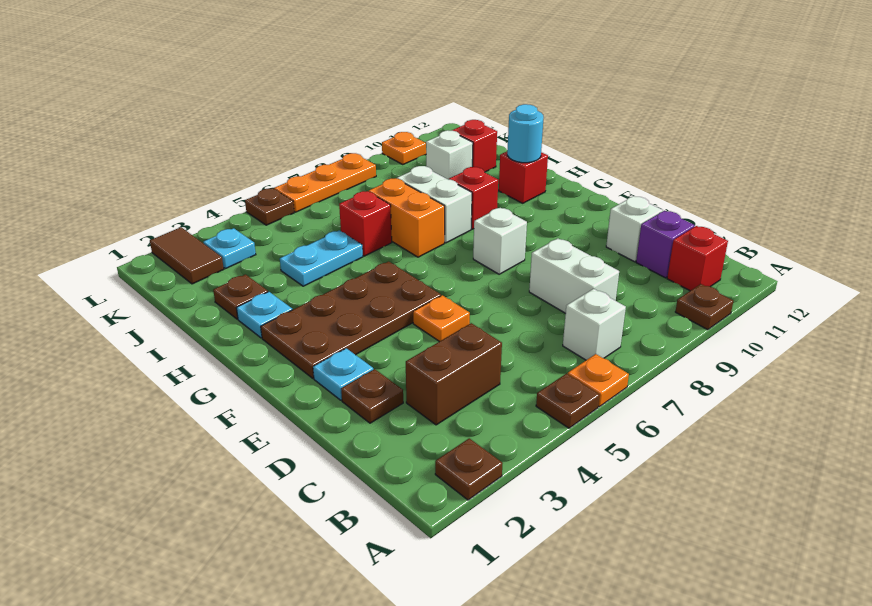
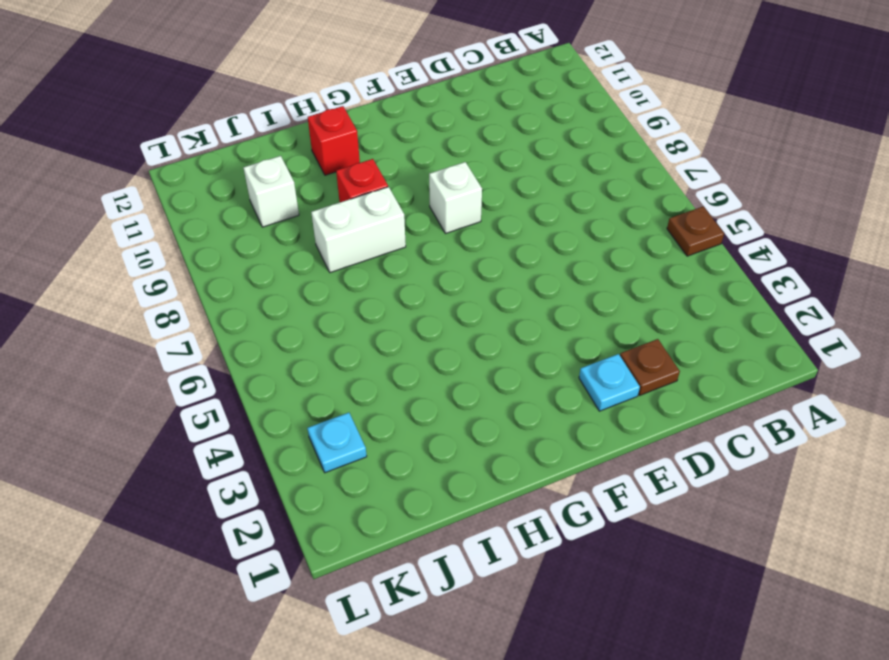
none -> brown 1x1 plate [435,438,503,500]
none -> orange 1x1 plate [568,354,629,407]
none -> brown 1x1 plate [675,284,733,330]
none -> white 1x1 brick [563,289,626,360]

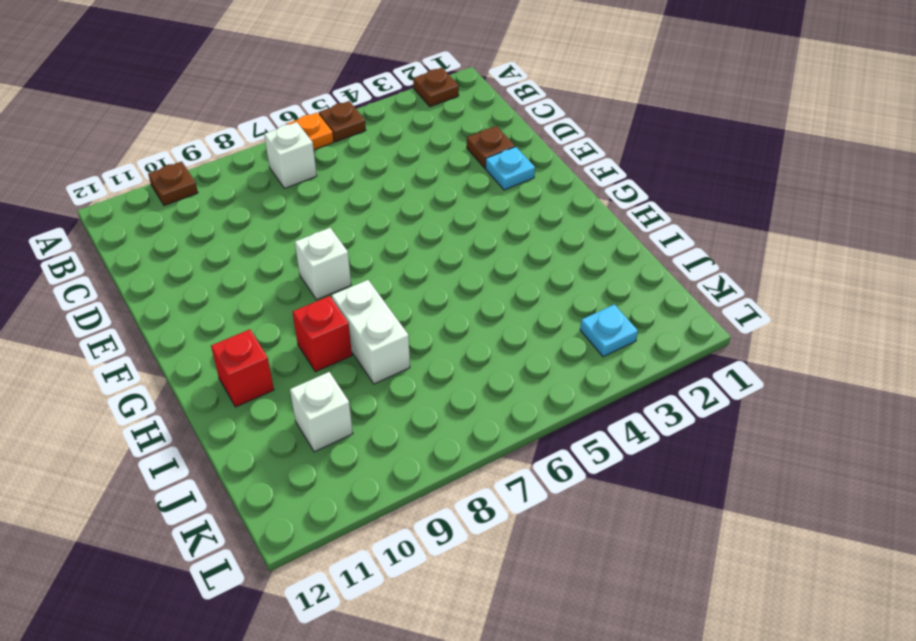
none -> red 1x1 brick [667,226,728,291]
none -> brown 1x2 brick [406,323,502,425]
none -> white 1x2 brick [529,238,619,313]
none -> purple 1x1 brick [636,211,695,278]

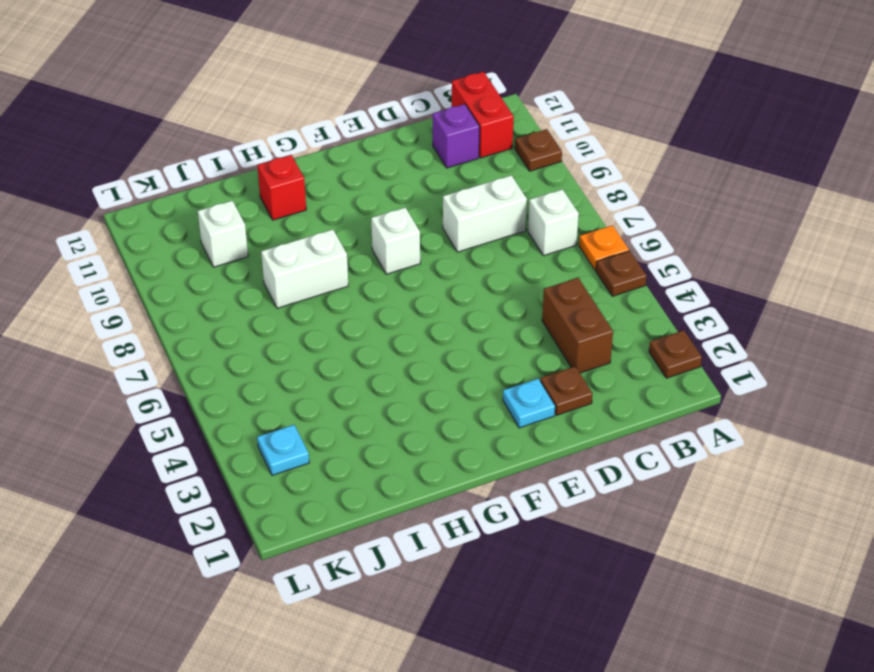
red 1x2 brick [452,72,514,158] -> red 1x1 brick [667,226,728,291]
none -> white 1x1 brick [606,196,663,262]
none -> orange 1x1 plate [413,295,470,342]
none -> brown 2x4 plate [261,261,441,378]
none -> cyan 1x1 plate [237,292,292,338]

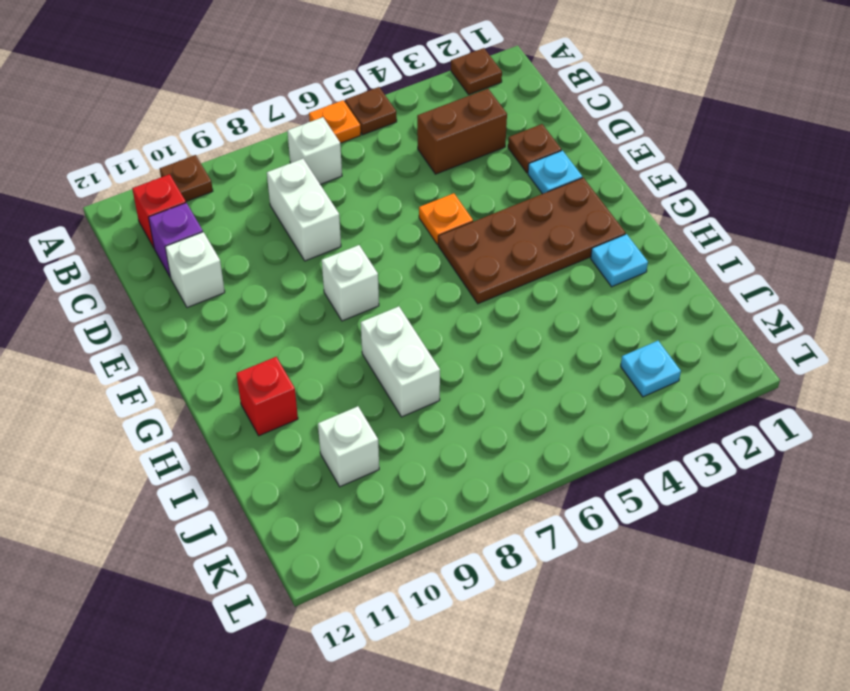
none -> orange 1x2 brick [369,178,445,257]
none -> red 1x1 brick [449,167,498,229]
none -> brown 1x1 plate [213,274,268,319]
none -> cyan 1x2 plate [280,230,363,286]

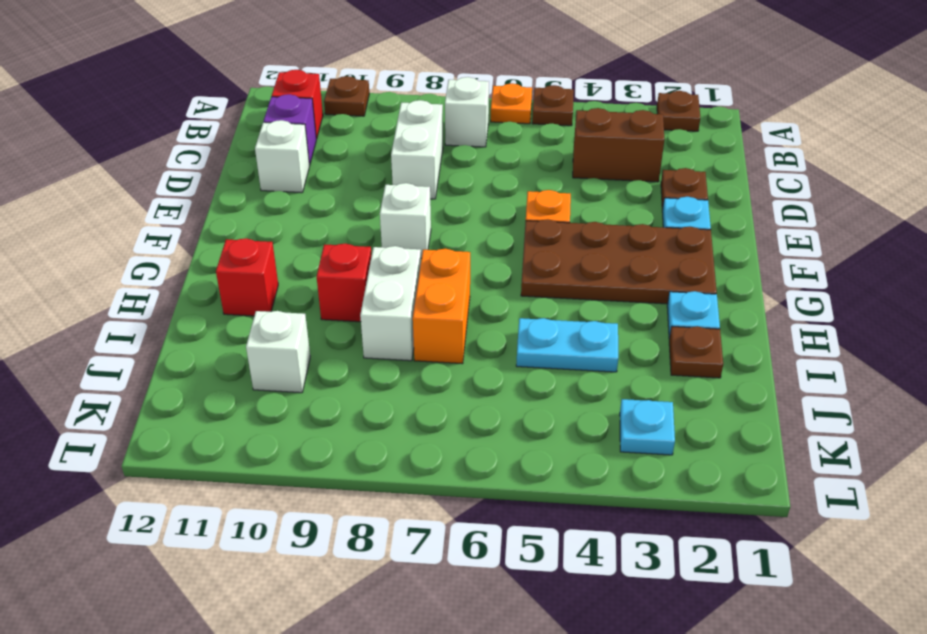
none -> red 1x1 brick [339,191,392,256]
none -> red 1x1 brick [452,120,497,172]
none -> brown 1x2 tile [150,227,224,284]
none -> brown 1x1 plate [245,189,294,225]

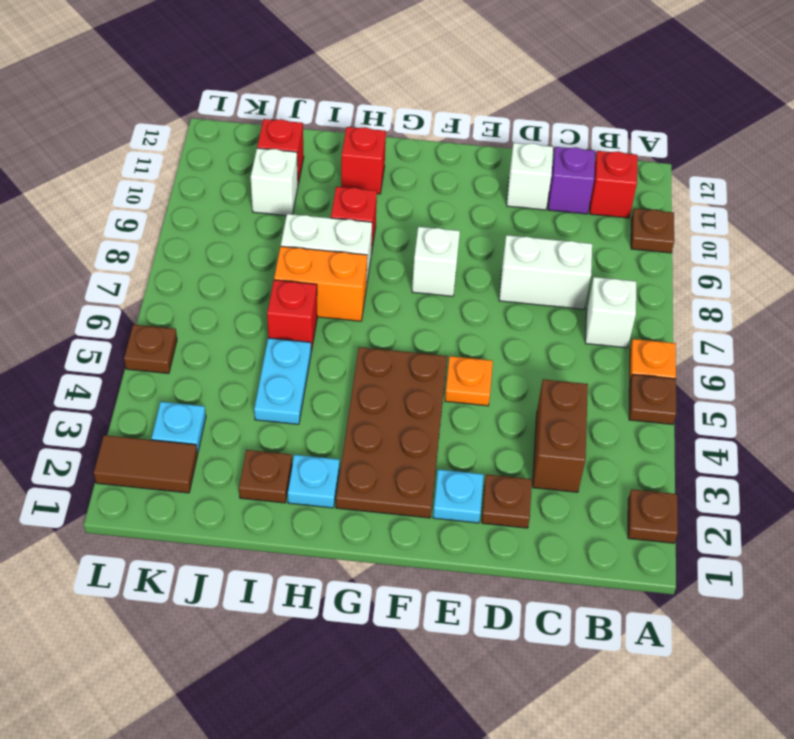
none -> orange 1x3 plate [274,153,376,212]
none -> orange 1x1 plate [382,132,426,165]
none -> cyan 1x1 round brick [507,104,544,163]

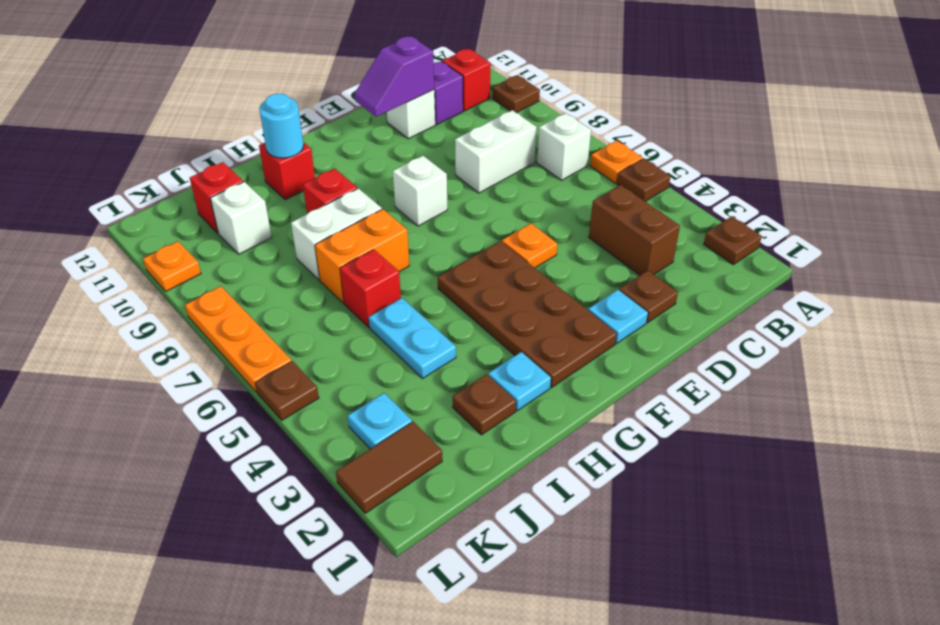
purple 1x2 slope [354,36,434,117] -> none

